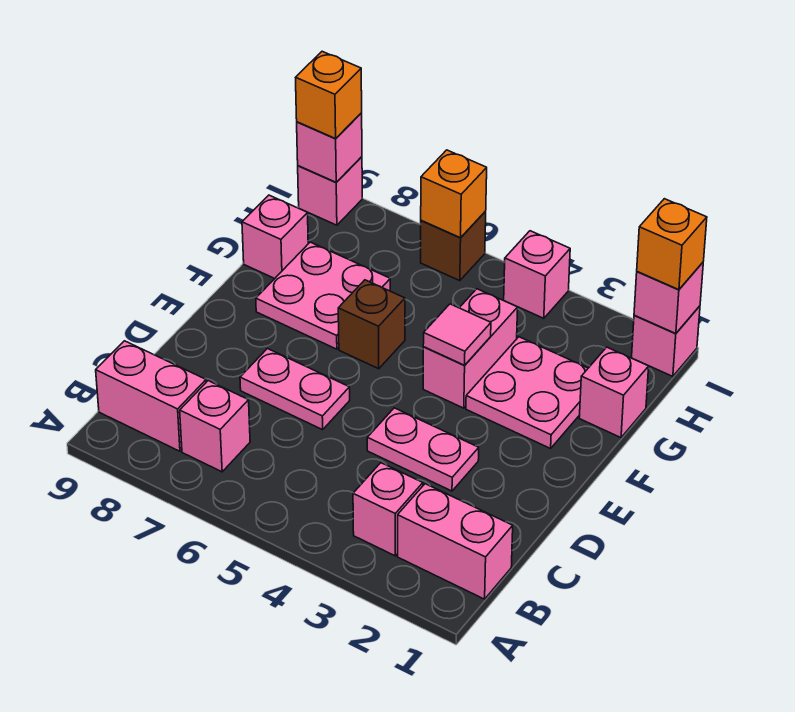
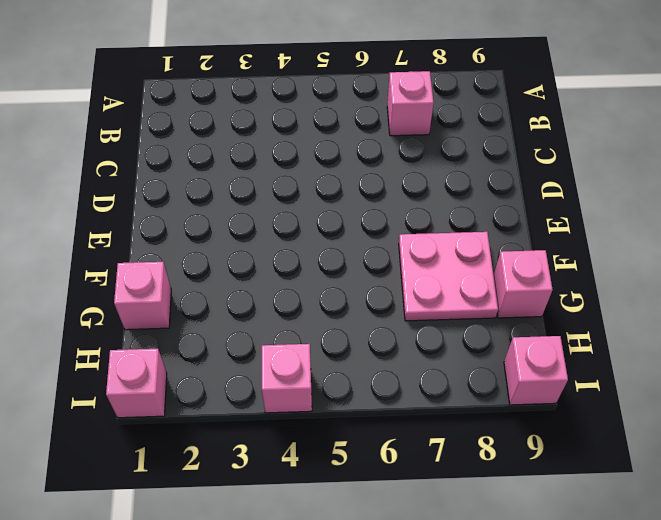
none -> pink 1x2 brick [398,484,513,599]
none -> pink 1x1 brick [353,463,423,556]
none -> pink 1x2 brick [96,341,206,451]

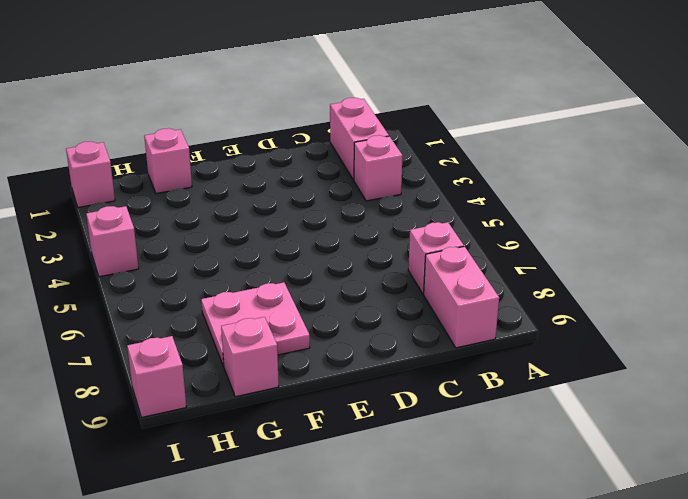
none -> pink 1x2 plate [367,408,479,491]
none -> pink 1x2 plate [240,349,350,430]
none -> pink 2x2 plate [466,337,588,448]

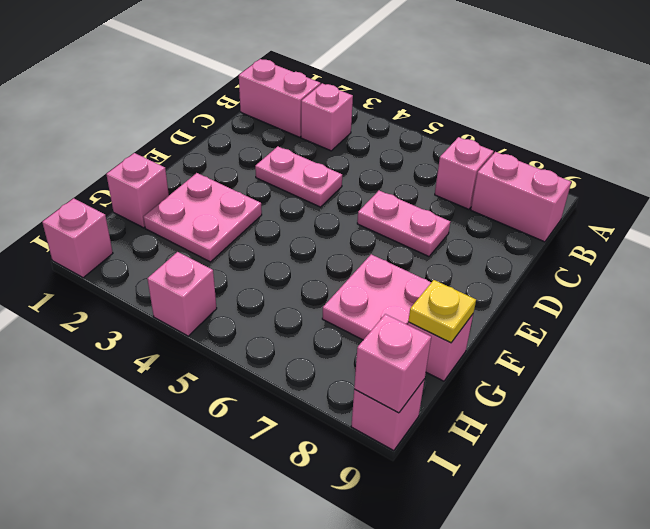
yellow 1x1 plate [408,280,476,343] -> none
none -> pink 1x2 brick [423,289,518,408]
none -> brown 1x1 brick [338,280,405,369]
none -> brown 1x1 brick [421,212,486,281]

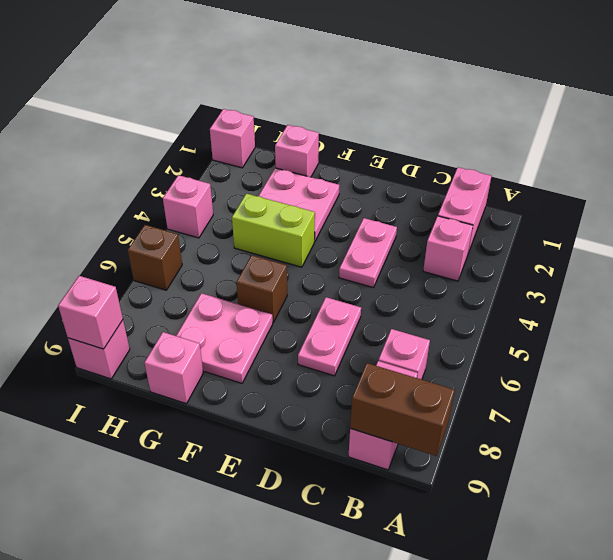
brown 1x2 brick [350,363,455,456] -> none
lime 1x2 brick [232,193,315,267] -> pink 1x2 brick [423,289,518,408]
none -> pink 1x1 tile [423,304,491,365]
none -> pink 1x1 brick [634,263,703,334]
none -> orange 1x1 brick [421,150,487,238]

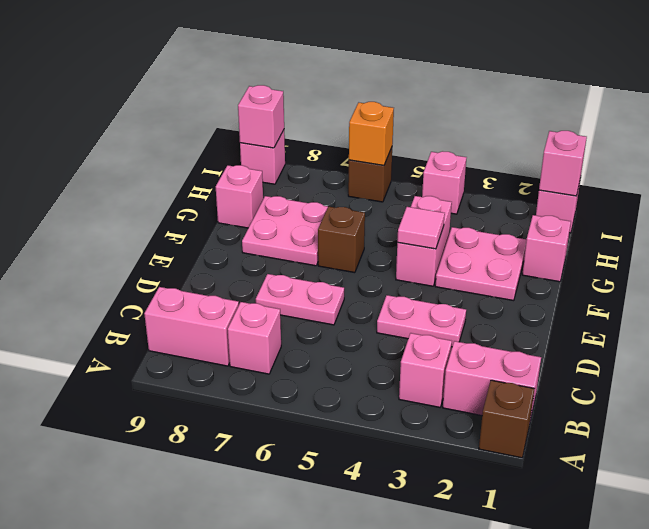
brown 1x1 brick [479,380,535,458] -> none
none -> orange 1x1 brick [637,199,707,290]
none -> orange 1x1 brick [296,51,362,139]

